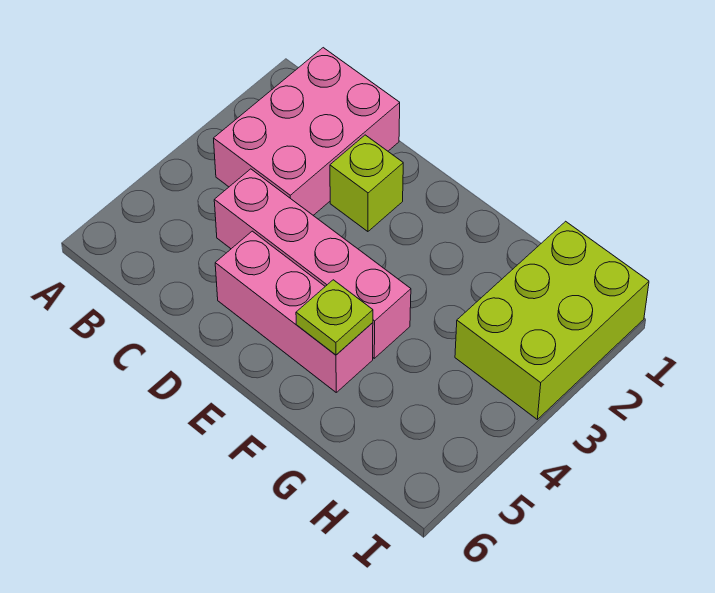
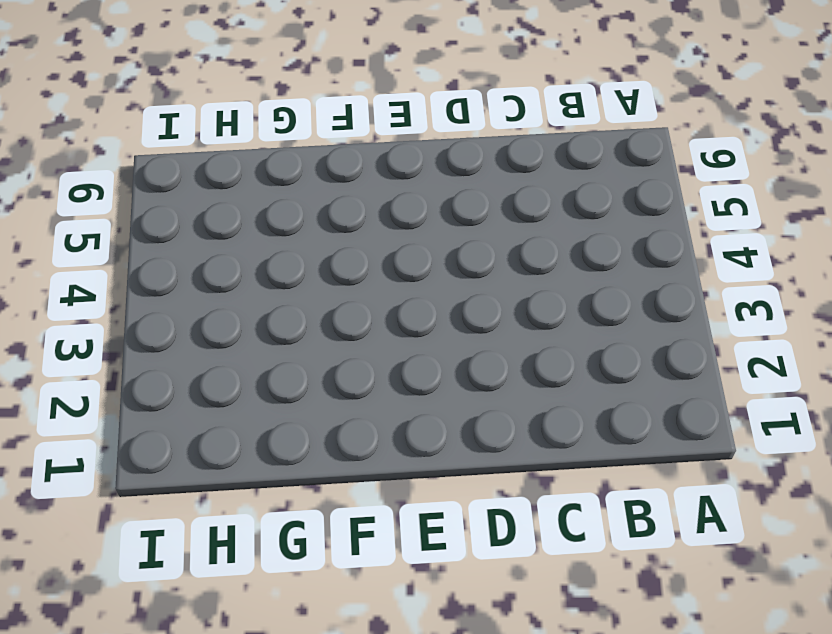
none -> pink 2x3 brick [214,48,400,215]
none -> pink 1x4 brick [214,169,411,358]

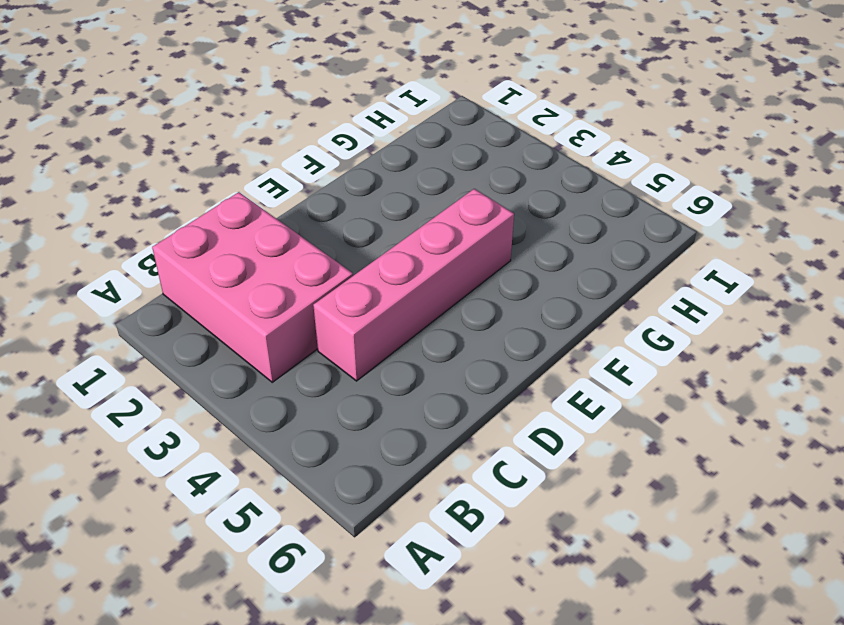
none -> lime 1x1 brick [330,135,403,232]
none -> pink 1x3 brick [215,231,373,392]

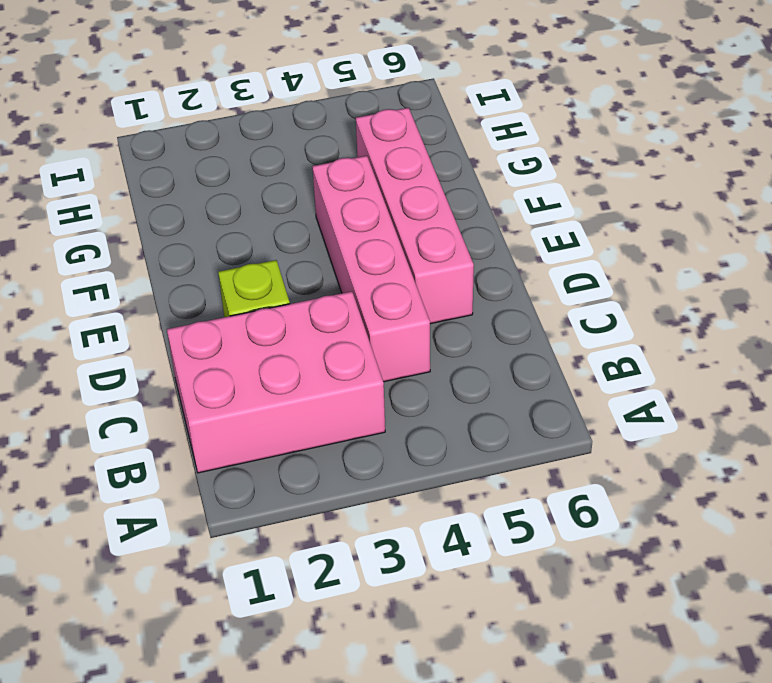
pink 1x4 brick [356,108,474,324] -> pink 1x3 brick [215,231,373,392]
none -> lime 2x3 brick [455,221,649,419]
none -> lime 1x1 plate [296,280,373,355]

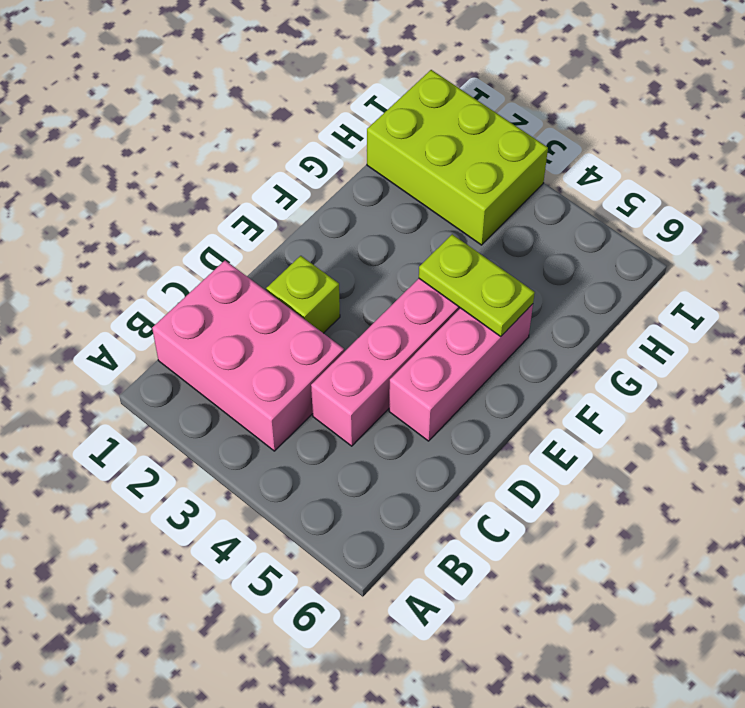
lime 1x2 plate [419,234,535,336] -> lime 1x1 plate [296,280,373,355]

